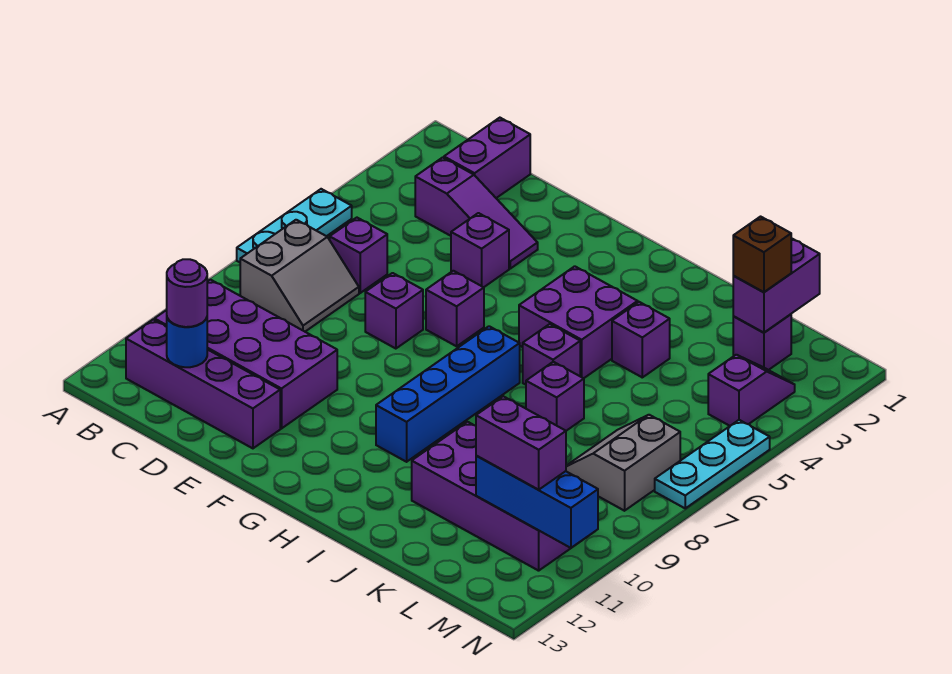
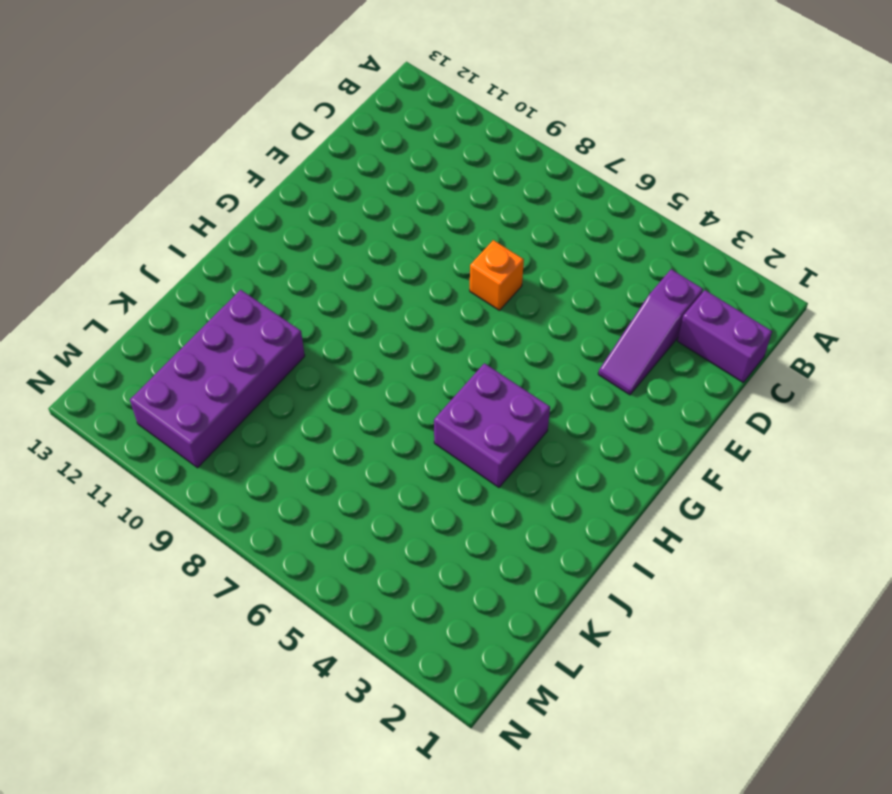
orange 1x1 brick [470,240,524,310] -> purple 1x1 brick [365,273,423,349]
none -> cyan 1x3 plate [237,189,352,262]
none -> grey 2x2 slope [240,220,359,332]
none -> purple 2x4 brick [155,280,337,428]

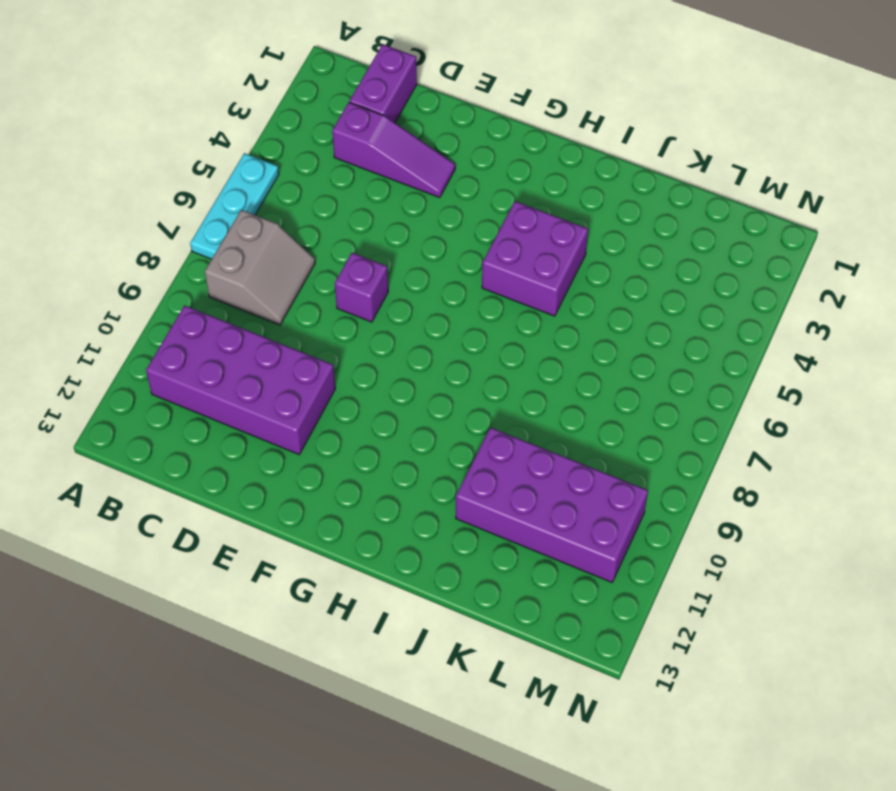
none -> purple 1x4 brick [126,320,280,448]
none -> purple 1x1 brick [330,218,387,293]
none -> purple 1x1 brick [451,213,509,287]

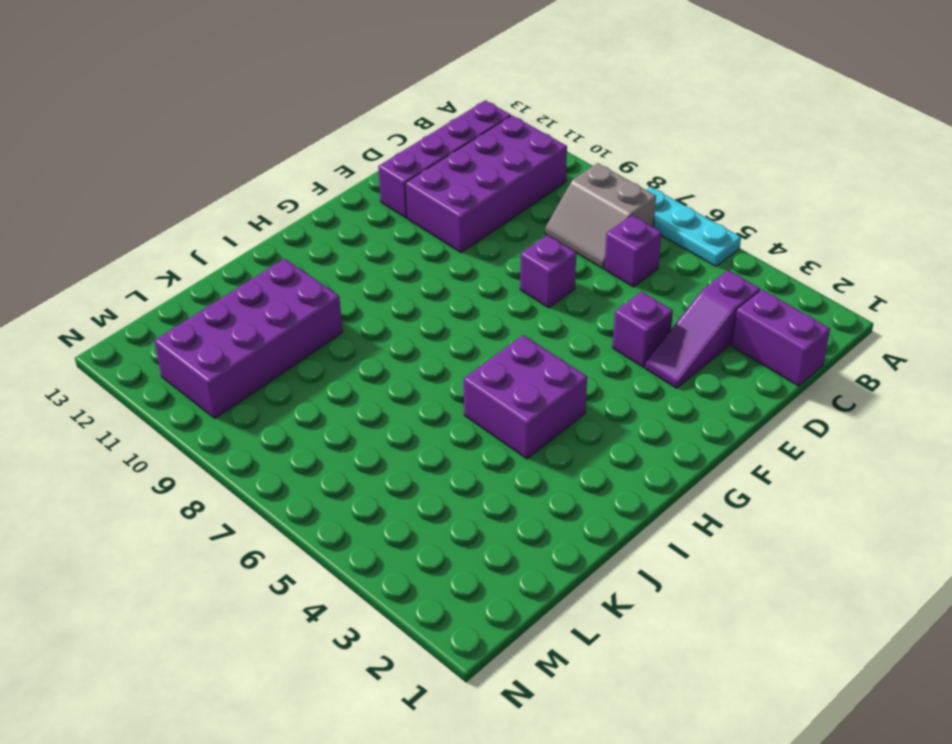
none -> purple 1x1 brick [426,271,484,346]
none -> blue 1x4 brick [376,326,520,462]
none -> purple 1x1 brick [523,324,580,385]

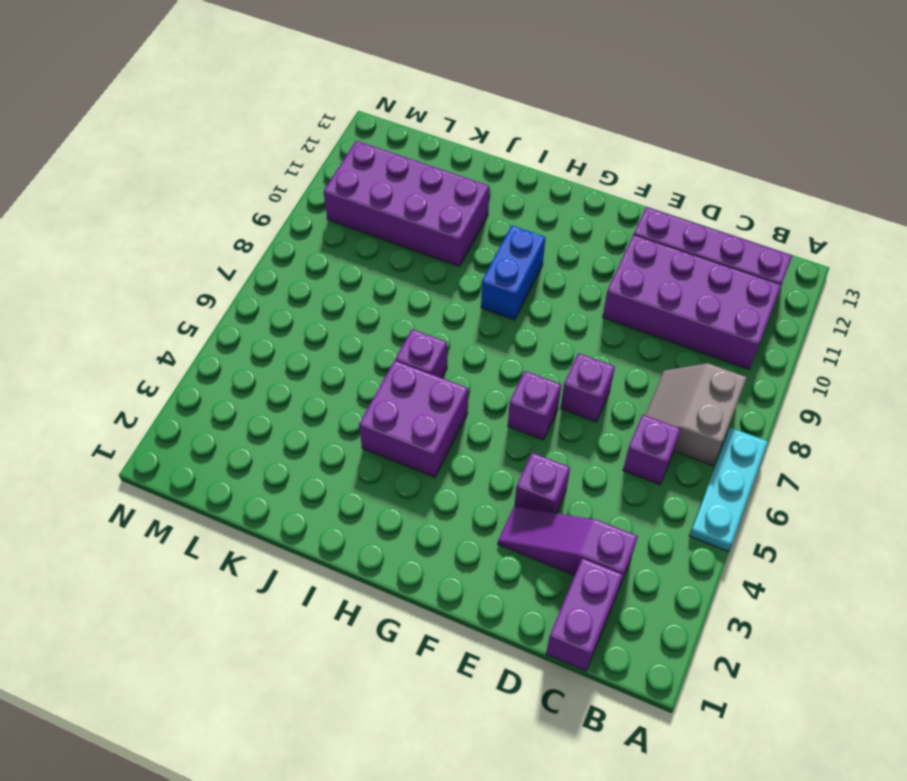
blue 1x2 brick [481,226,545,320] -> blue 1x4 brick [376,326,520,462]
none -> purple 1x1 brick [612,302,670,377]
none -> purple 1x1 brick [526,362,584,431]
none -> purple 1x1 brick [733,314,791,370]

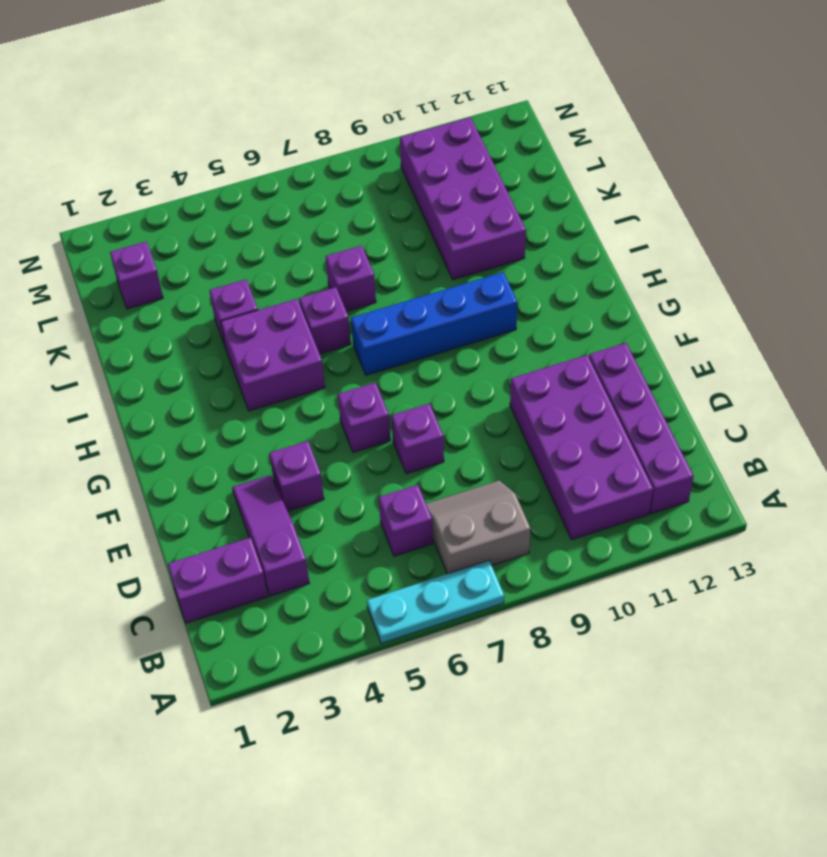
none -> grey 2x2 slope [566,415,680,511]
none -> purple 1x2 slope [708,355,795,426]
none -> cyan 1x3 plate [655,420,770,508]

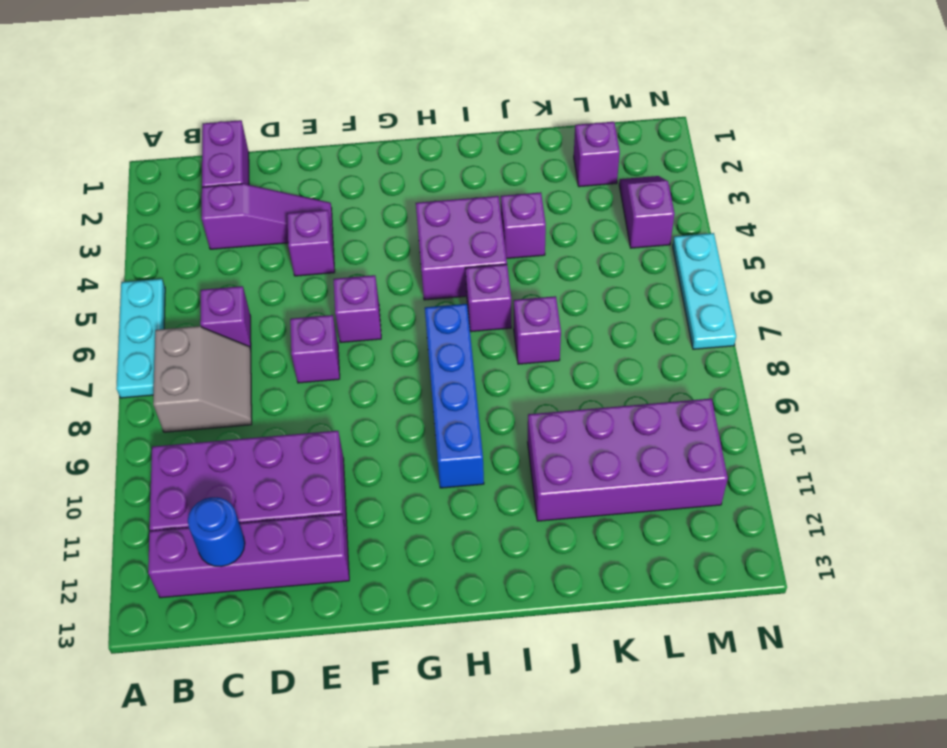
none -> grey 2x2 slope [566,415,680,511]
none -> purple 1x2 brick [733,238,820,333]
none -> blue 1x3 brick [476,456,598,548]

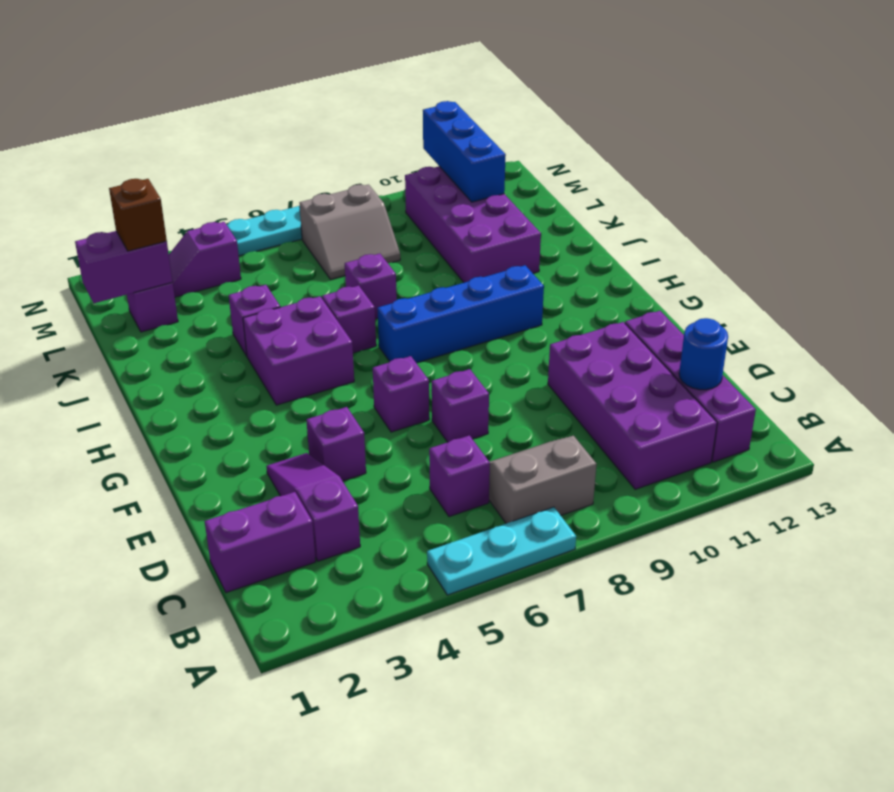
none -> purple 1x1 round brick [167,259,207,327]
none -> purple 1x2 brick [476,396,566,490]

